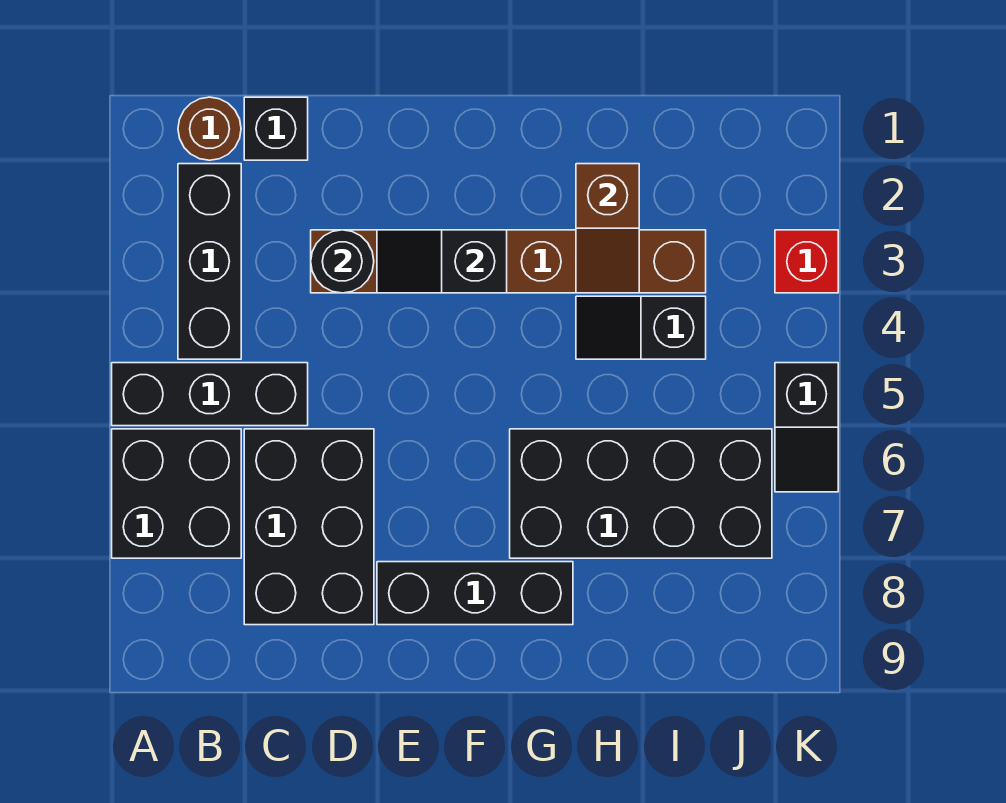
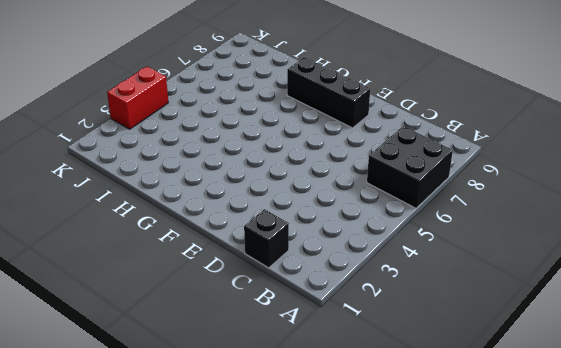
red 1x2 brick [107,66,168,129] -> red 1x1 brick [775,230,838,293]
none -> black 1x3 brick [112,363,308,426]
none -> brown 1x1 round brick [178,97,241,160]
none -> black 1x3 brick [178,164,241,359]

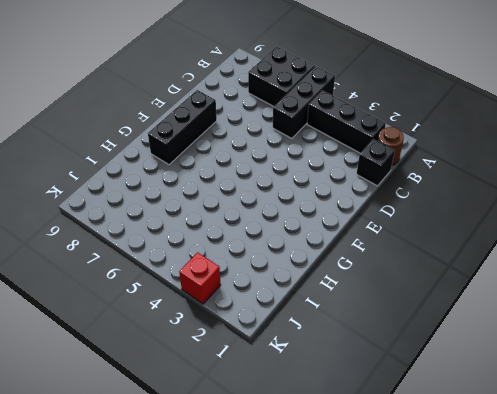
none -> black 2x3 brick [244,429,374,625]
none -> brown 1x6 brick [311,230,706,293]
none -> black 2x4 brick [510,429,772,558]

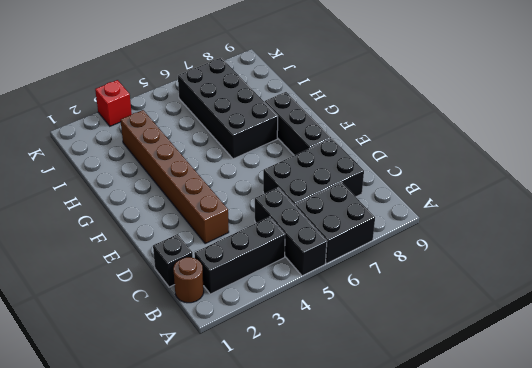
none -> black 1x2 slope [576,296,706,359]
none -> black 1x2 slope [775,363,838,492]
none -> black 1x1 round brick [311,230,374,293]

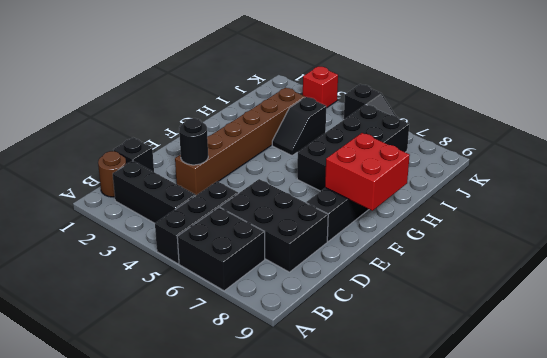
red 2x2 brick [325,133,410,211] -> none
none -> black 1x2 slope [377,230,507,293]
none -> brown 1x2 slope [576,164,639,293]

